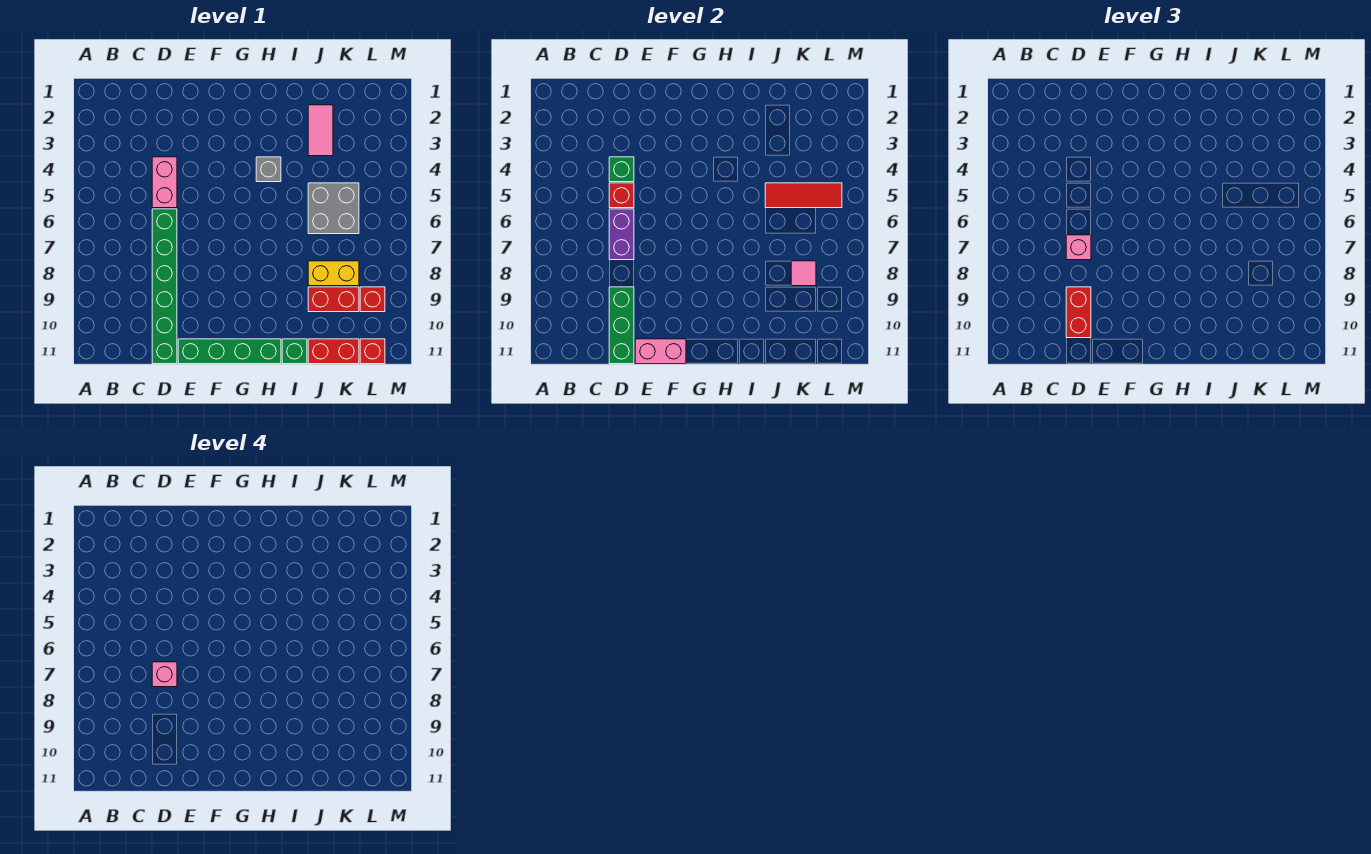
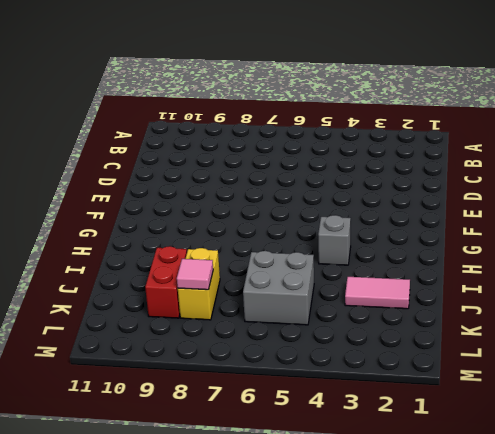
none -> pink 1x2 brick [152,157,177,208]
none -> green 1x6 brick [152,209,177,364]
none -> green 1x4 brick [178,339,281,364]

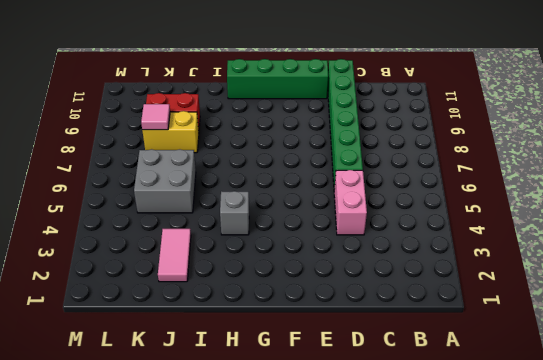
none -> green 1x1 brick [282,339,307,364]
none -> red 1x2 brick [308,339,359,364]
none -> red 1x1 brick [360,287,385,312]

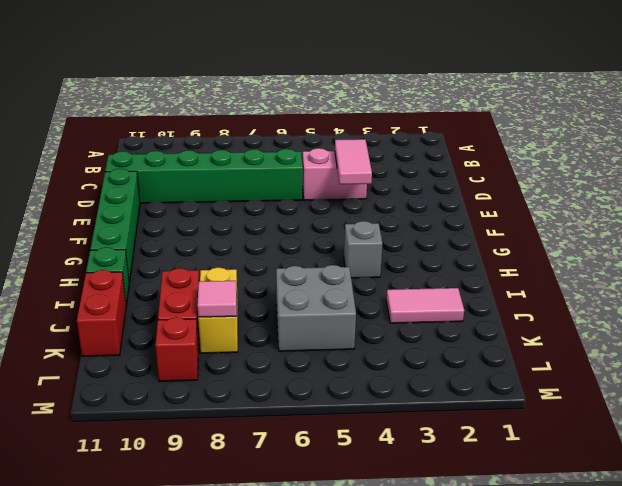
pink 1x2 tile [335,139,372,184] -> green 1x1 brick [609,157,634,182]
none -> red 1x1 brick [360,339,385,364]
none -> red 1x1 brick [609,183,634,208]
none -> purple 1x2 brick [609,209,634,260]

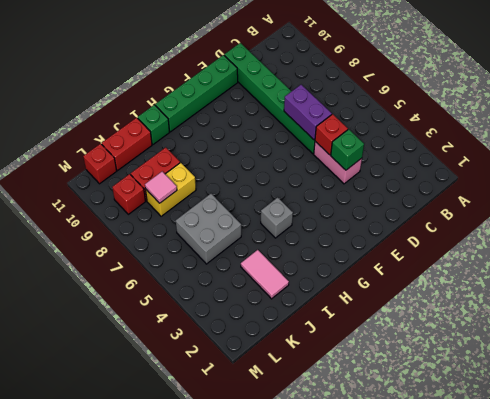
none -> green 1x3 brick [609,287,634,364]
none -> pink 1x2 brick [635,339,686,364]
none -> red 1x3 tile [765,183,842,208]

